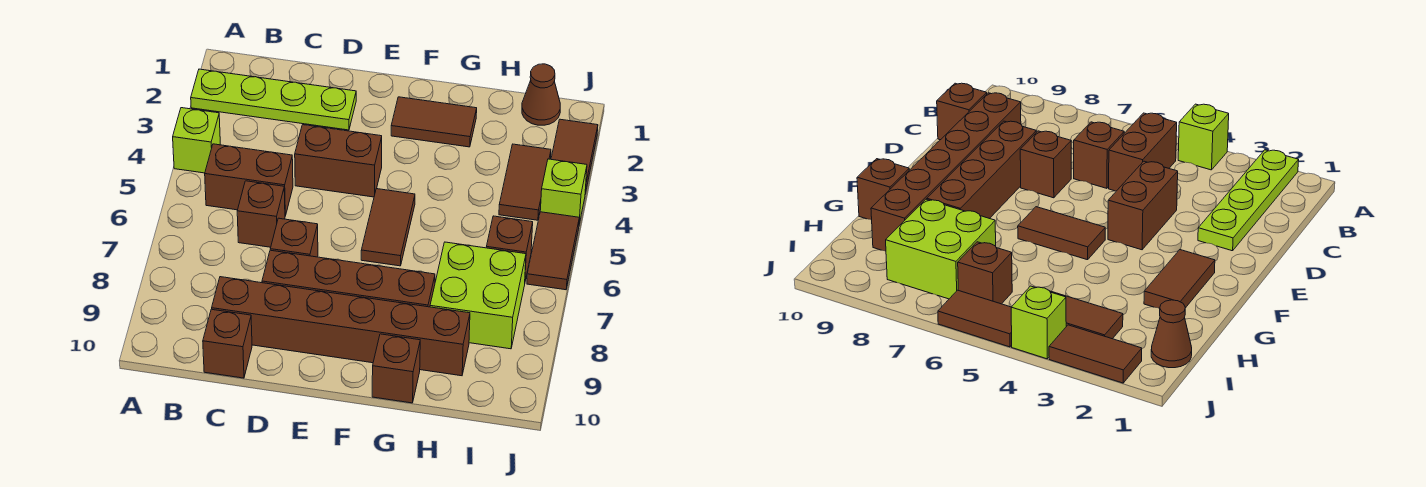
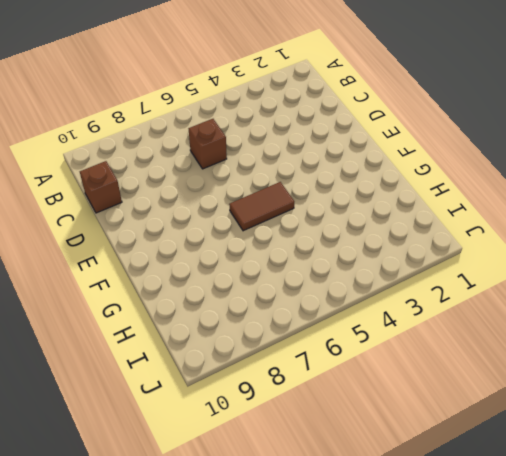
none -> lime 1x4 plate [191,69,356,130]
none -> lime 1x1 brick [173,108,220,173]
none -> brown 1x2 brick [205,144,293,216]

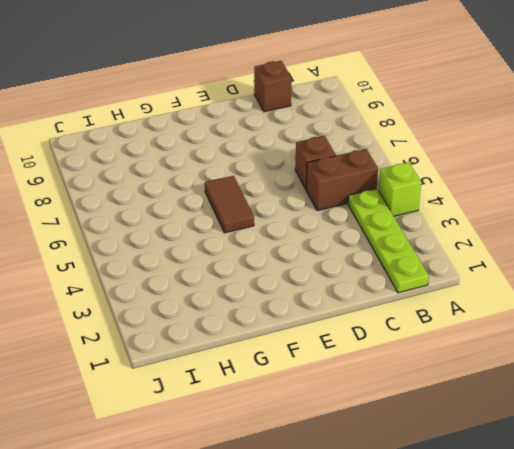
lime 1x4 plate [348,189,429,293] -> lime 1x4 plate turned to [191,69,356,130]
none -> brown 1x6 brick [212,277,470,376]
none -> brown 1x2 brick [295,125,382,197]
none -> brown 1x1 brick [270,218,318,257]

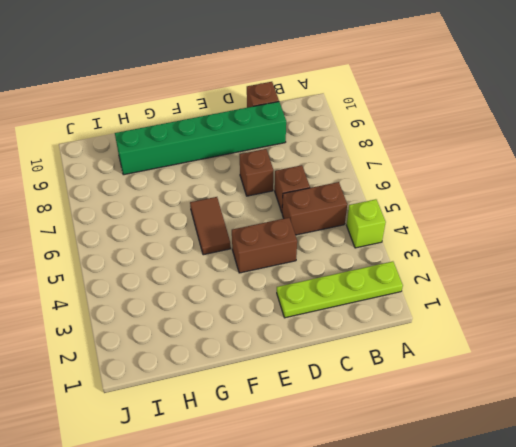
green 1x6 brick [115,102,286,175] -> brown 1x6 brick [212,277,470,376]
none -> brown 1x4 brick [262,250,435,307]
none -> brown 1x2 tile [391,97,477,147]
none -> brown 1x1 brick [372,334,420,403]

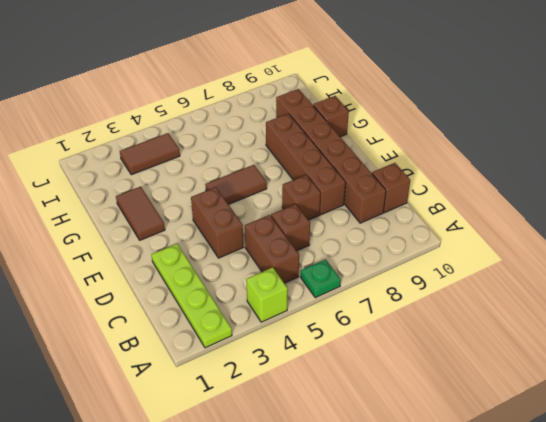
green 1x1 plate [301,259,341,298] -> none
none -> lime 2x2 brick [430,242,526,349]
none -> brown 1x1 cone [522,64,560,125]
none -> brown 1x1 brick [486,216,533,281]

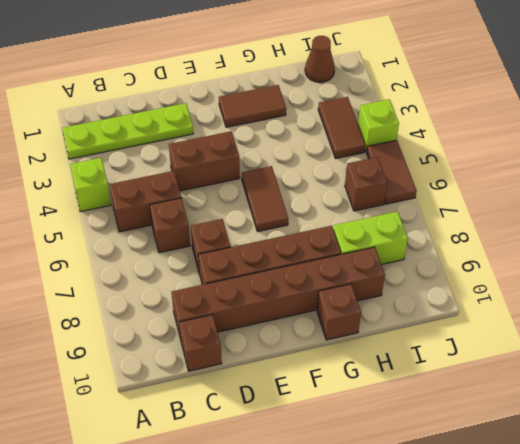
lime 1x2 brick [333,211,408,265] -> lime 2x2 brick [430,242,526,349]
none -> brown 1x2 tile [551,119,598,194]

